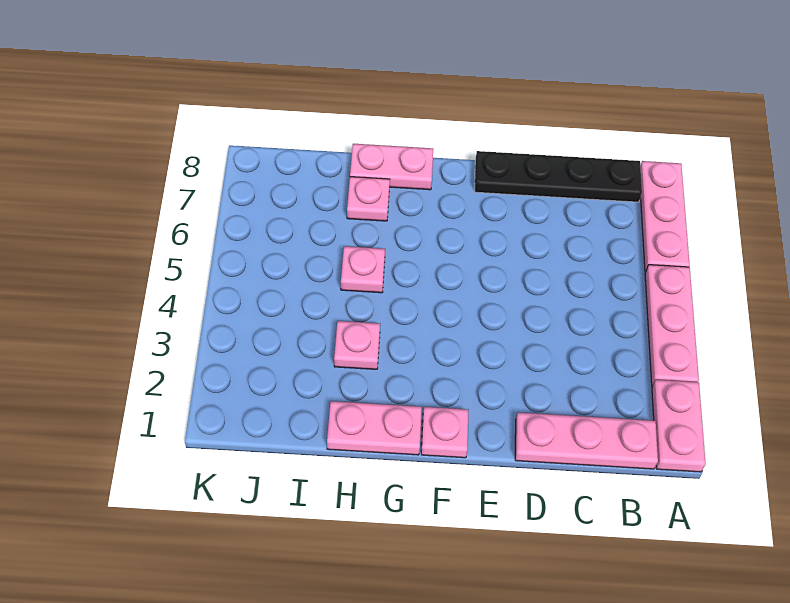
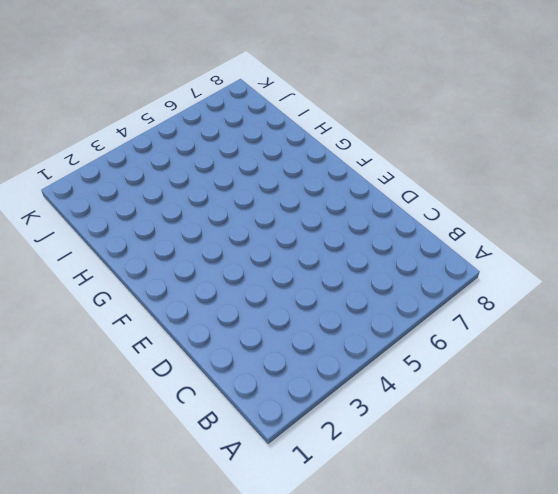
none -> pink 1x2 plate [652,380,706,472]
none -> pink 1x3 plate [645,265,699,386]

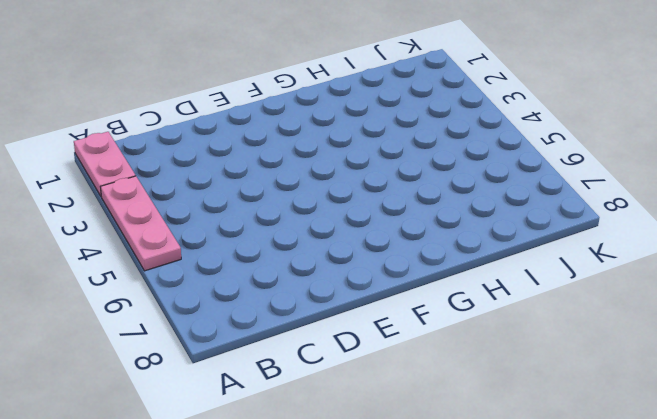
none -> pink 1x3 plate [640,161,690,272]
none -> pink 1x3 plate [515,412,658,469]

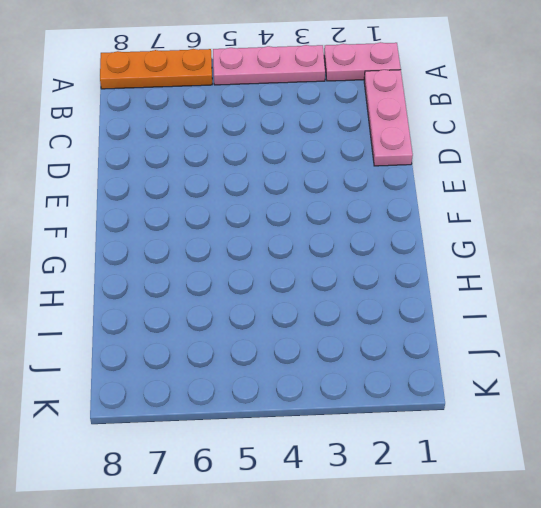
orange 1x3 plate [100,49,212,89] -> pink 1x3 plate [640,161,690,272]
none -> black 1x4 plate [475,151,642,202]
none -> pink 1x1 plate [421,407,468,458]

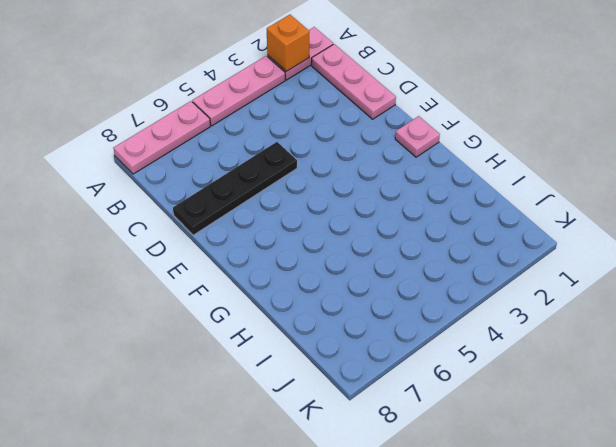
orange 1x1 brick [267,15,309,71] -> none
black 1x4 plate [173,142,297,235] -> black 1x4 plate turned to [475,151,642,202]
none -> pink 1x2 plate [327,401,422,455]
none -> pink 1x2 plate [350,144,433,190]

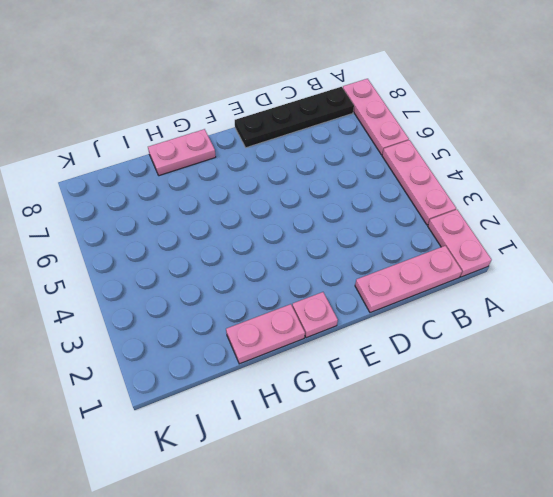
none -> pink 1x1 plate [334,321,380,369]
none -> pink 1x1 plate [341,246,385,293]

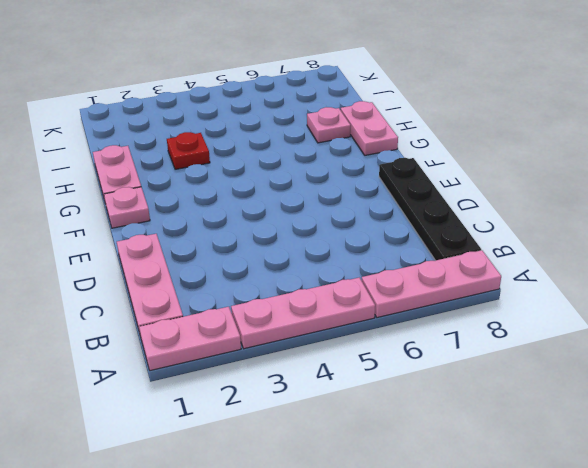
red 1x1 plate [167,132,210,169] -> pink 1x1 plate [334,321,380,369]
none -> pink 1x1 plate [341,246,385,293]

